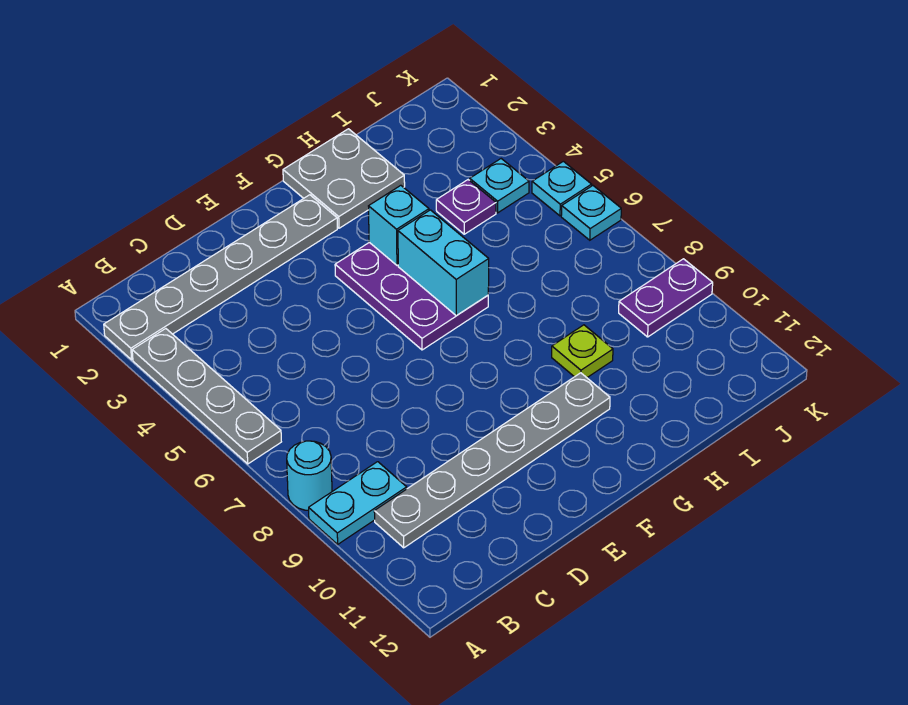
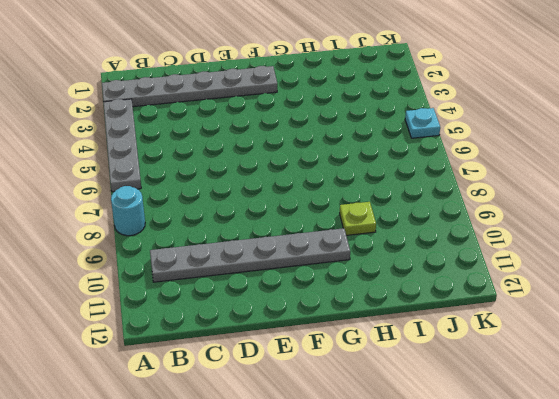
none -> cyan 1x2 plate [309,462,407,544]
none -> purple 2x3 plate [335,242,488,350]
none -> grey 2x2 plate [283,129,405,228]

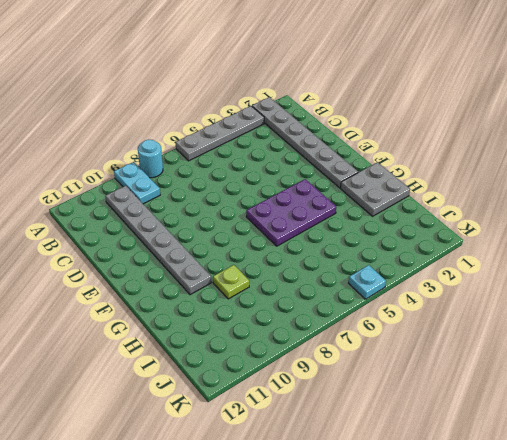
none -> purple 1x1 plate [436,180,496,234]
none -> cyan 1x1 plate [470,159,529,213]
none -> purple 1x2 plate [619,259,713,337]

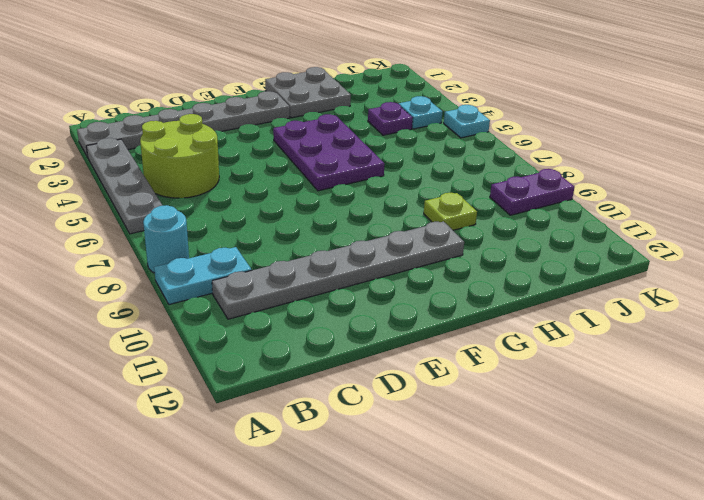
lime 2x2 round brick [140,114,219,198] -> none
none -> cyan 1x1 plate [561,186,621,240]
none -> cyan 1x1 brick [369,185,429,265]
none -> cyan 1x2 brick [398,210,489,316]

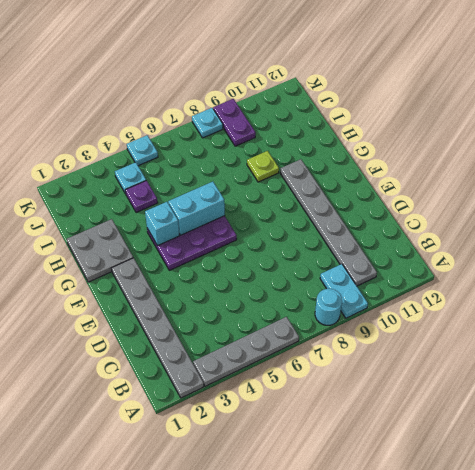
cyan 1x1 plate [192,108,223,138] -> cyan 1x1 plate moved to [561,186,621,240]

